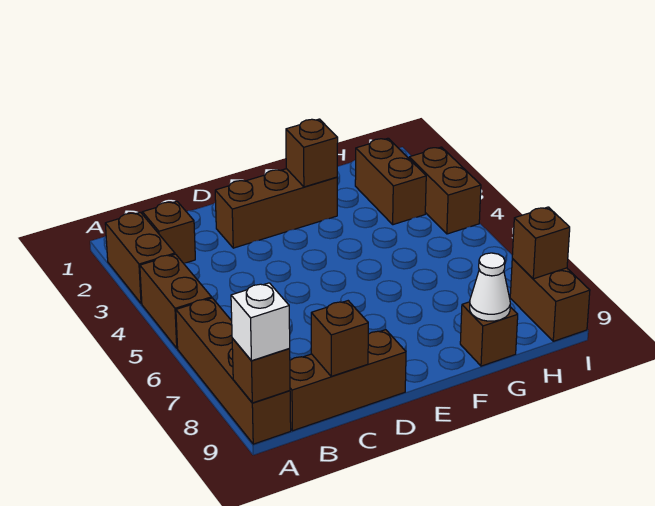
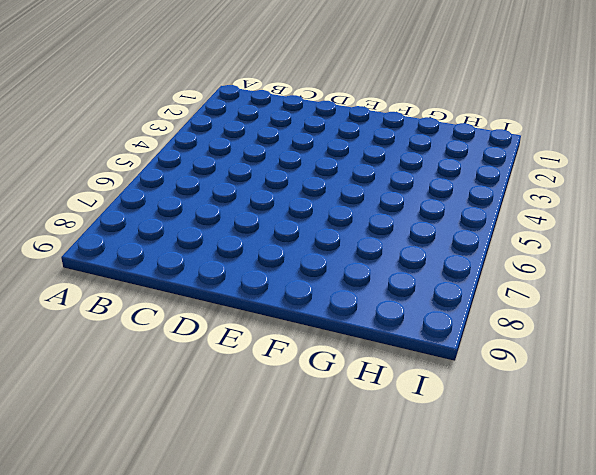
none -> brown 1x2 brick [105,212,175,304]
none -> brown 1x2 brick [140,254,212,348]
none -> brown 1x4 brick [176,298,291,444]

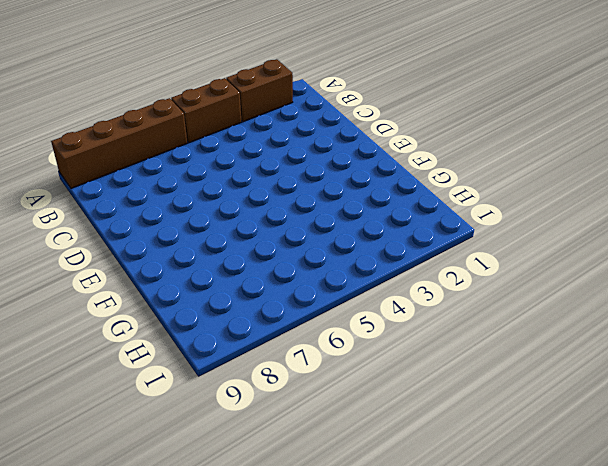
none -> brown 1x1 brick [142,202,195,263]
none -> brown 1x3 brick [290,330,406,431]
none -> brown 1x3 brick [215,169,337,248]

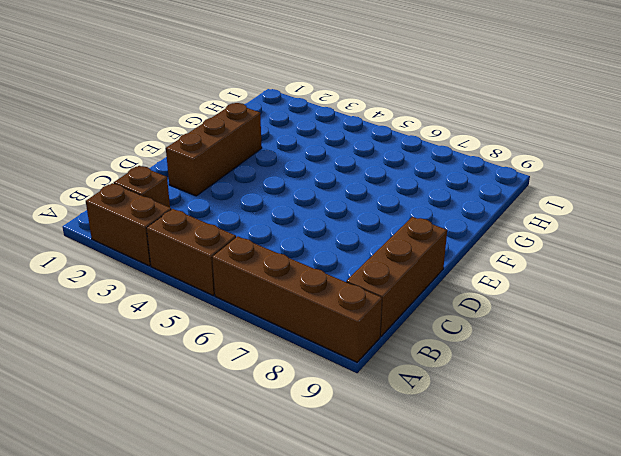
none -> brown 1x1 brick [460,302,518,366]
none -> brown 1x2 brick [355,138,426,225]
none -> brown 1x2 brick [409,147,481,234]

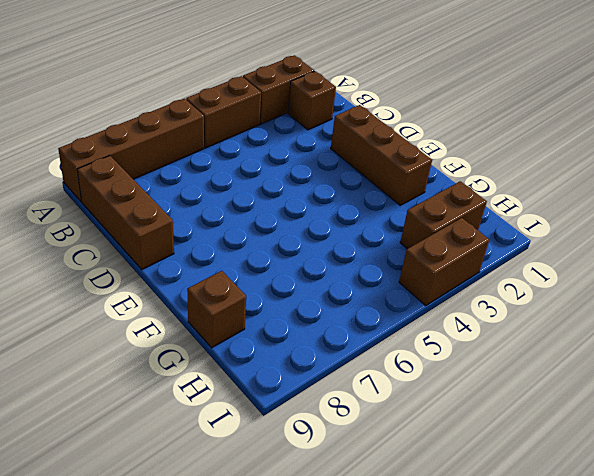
none -> brown 1x2 brick [510,259,590,341]
none -> brown 1x1 brick [232,338,290,403]
none -> brown 1x1 brick [311,301,368,376]

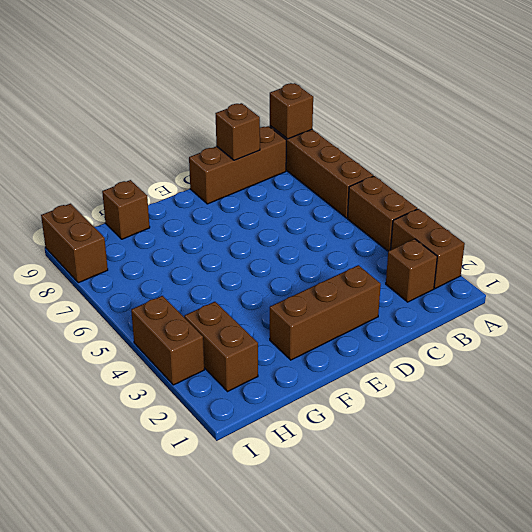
none -> brown 1x1 brick [286,119,338,187]
none -> white 1x1 cone [470,253,510,321]
none -> brown 1x1 brick [512,207,570,279]

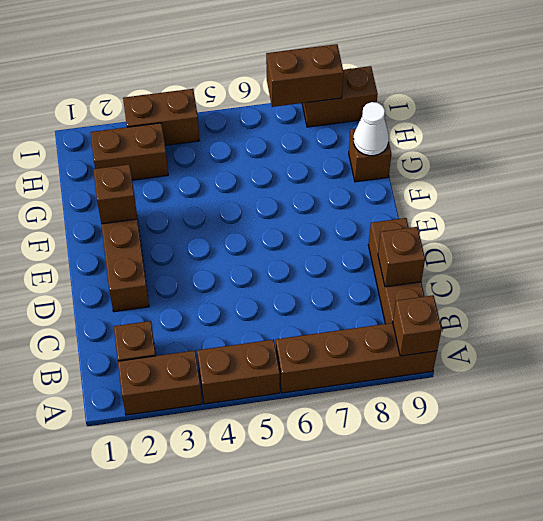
brown 1x2 brick [266,44,344,107] -> brown 1x1 brick [512,207,570,279]
none -> white 1x1 brick [231,283,290,361]

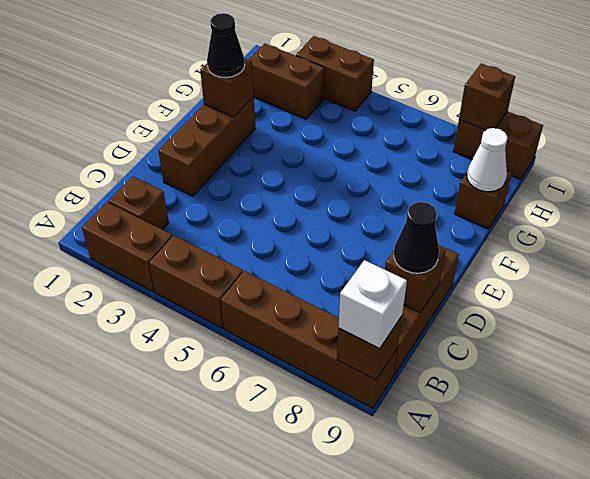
black 1x1 cone [394,202,439,273] -> none
black 1x1 cone [207,13,245,78] -> none

